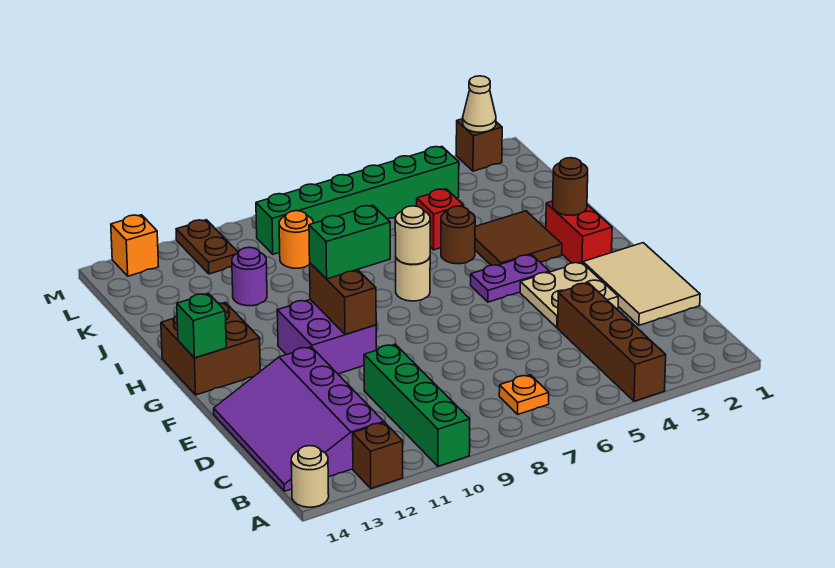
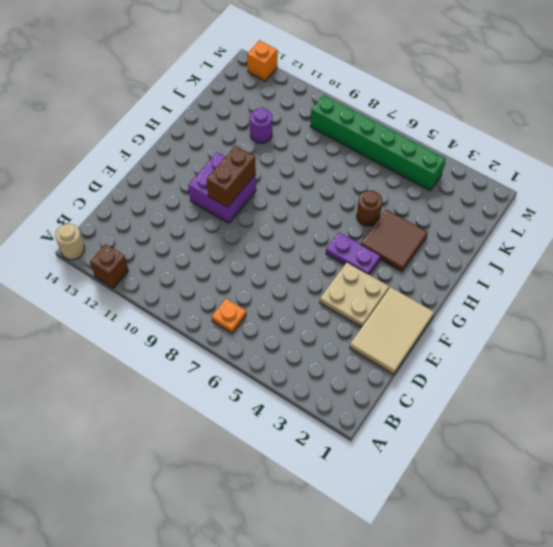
none -> brown 1x4 brick [558,283,666,401]
none -> green 1x4 brick [364,344,470,466]
none -> purple 3x4 slope [214,347,384,491]

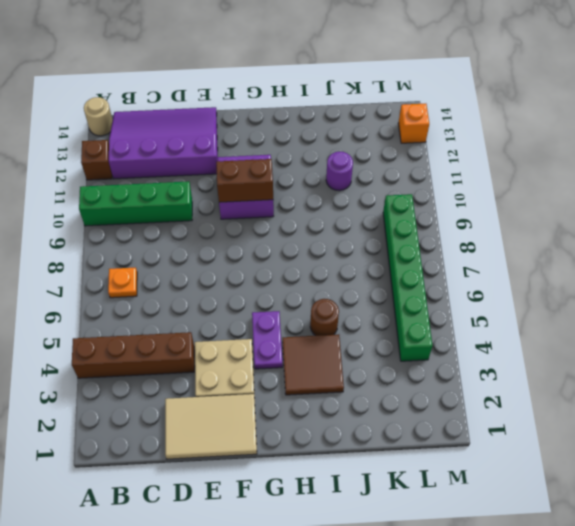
none -> red 1x2 brick [546,201,612,263]
none -> brown 2x2 brick [161,302,260,395]
none -> tan 1x1 round brick [396,257,430,301]

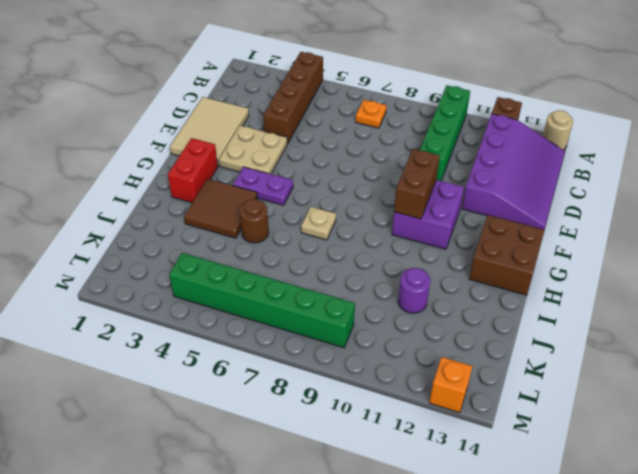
tan 1x1 plate [301,207,336,240] -> tan 1x1 round brick [396,257,430,301]
none -> red 1x1 brick [417,189,464,250]
none -> orange 1x1 round brick [279,211,313,268]
none -> brown 1x2 plate [176,220,238,274]

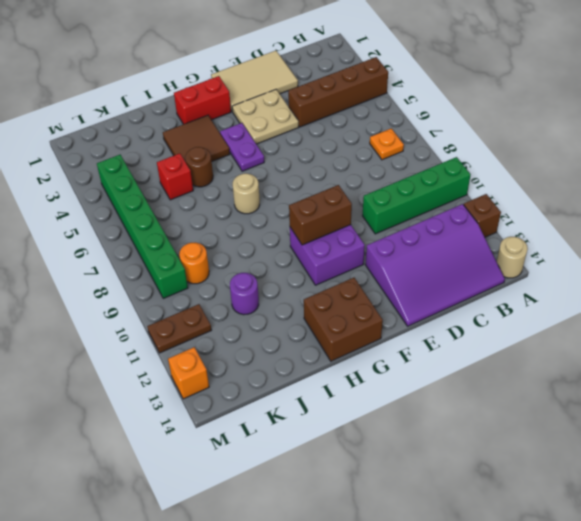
none -> brown 1x1 brick [456,119,502,171]
none -> green 1x1 brick [177,294,226,358]
none -> brown 1x1 round brick [553,158,588,215]

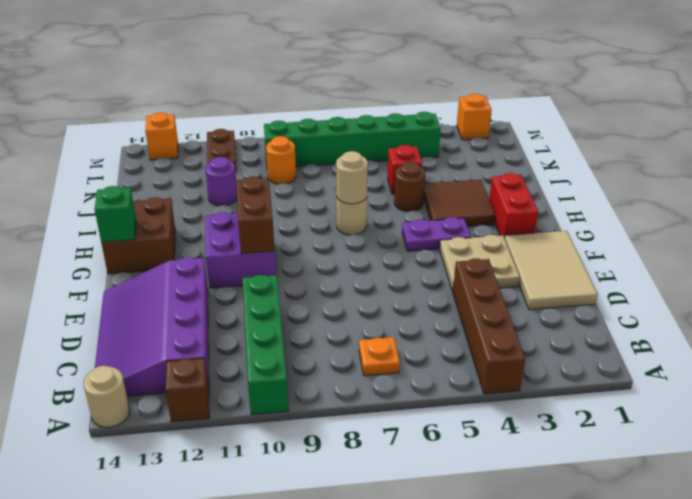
orange 1x1 brick [457,94,491,140] -> brown 1x1 brick [456,119,502,171]
none -> brown 1x1 round brick [553,158,588,215]
none -> tan 1x1 cone [463,76,496,132]
none -> green 1x2 brick [309,205,390,279]

